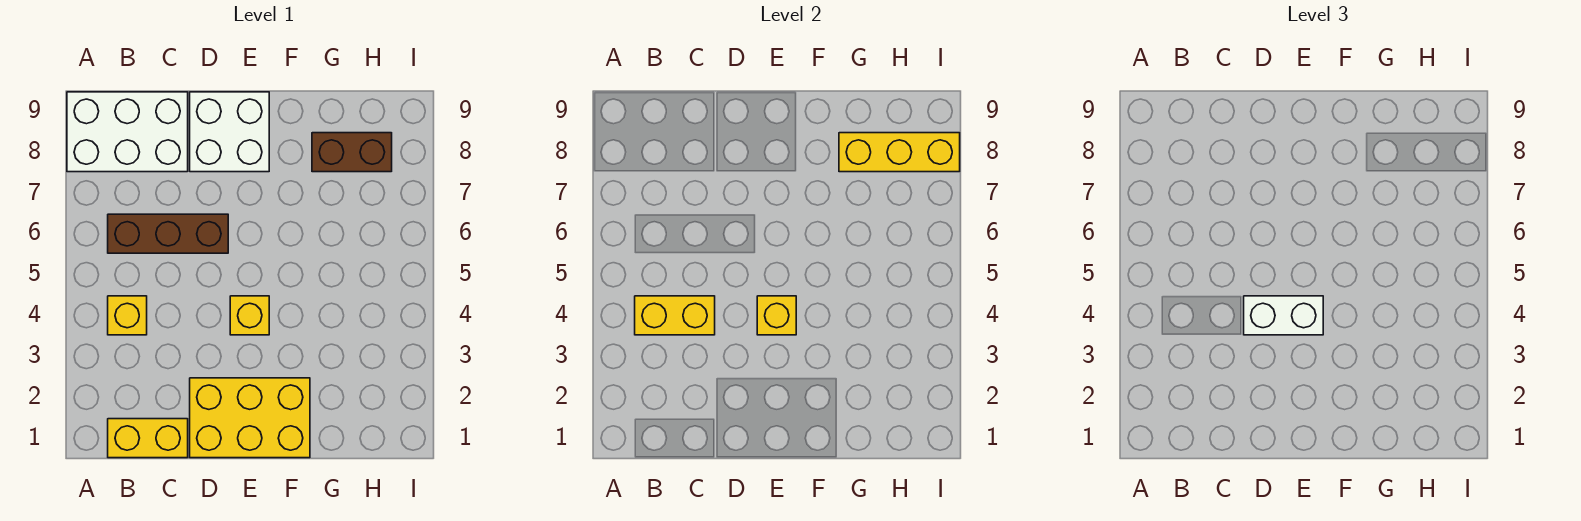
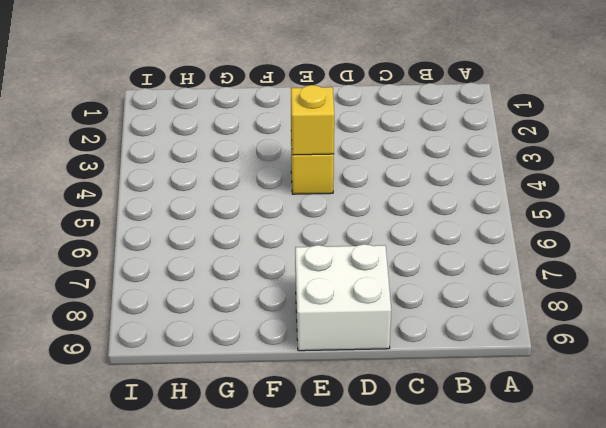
none -> white 2x3 brick [67,92,188,172]
none -> yellow 1x2 brick [108,419,188,458]
none -> yellow 1x1 brick [108,296,147,335]

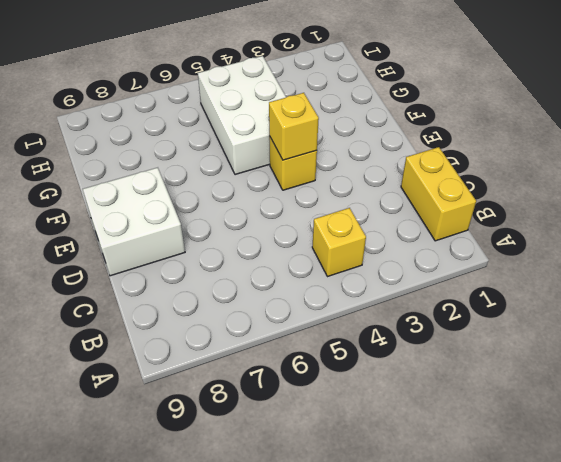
white 2x3 brick [198,56,286,175] -> white 2x3 brick moved to [67,92,188,172]
none -> brown 1x3 brick [108,214,228,253]
none -> yellow 2x3 brick [190,378,310,458]
none -> brown 1x2 brick [312,133,392,172]

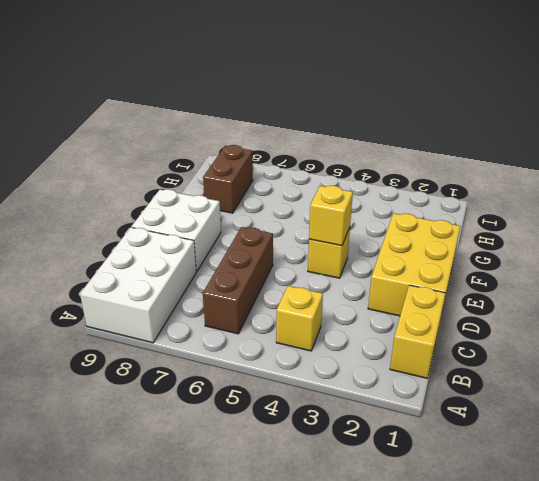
none -> yellow 1x2 brick [635,296,715,335]
none -> yellow 1x3 brick [839,133,960,172]
none -> white 1x2 brick [1244,296,1323,335]

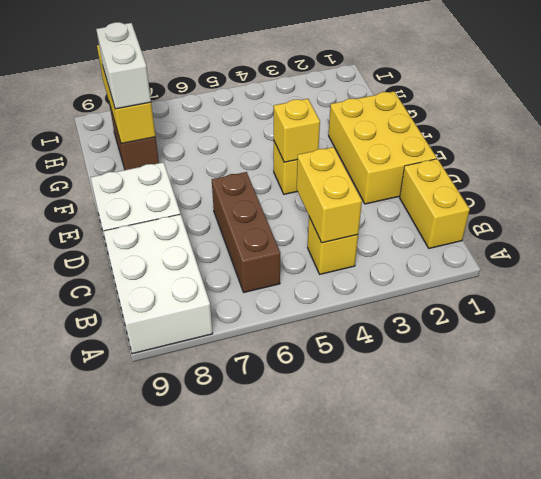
white 1x2 brick [96,22,151,109] -> white 1x2 brick moved to [1244,296,1323,335]

